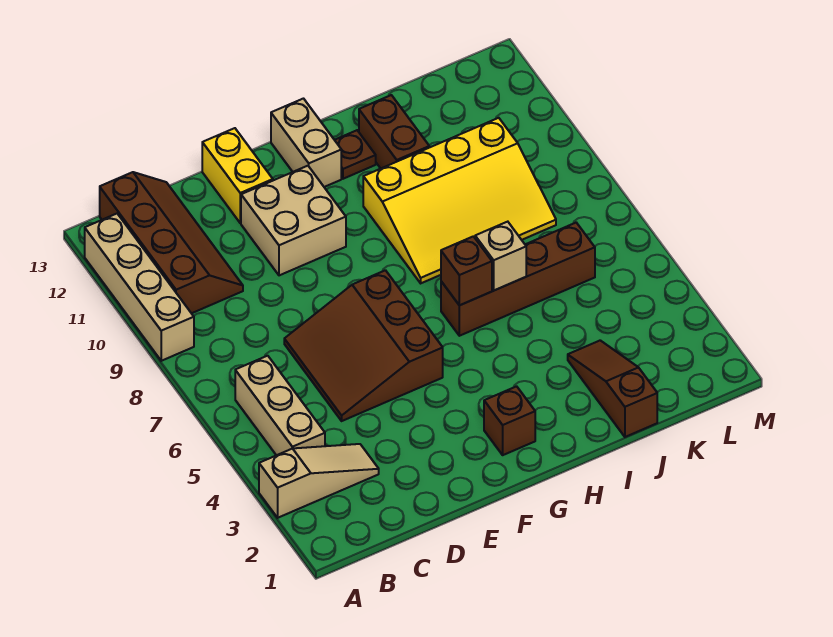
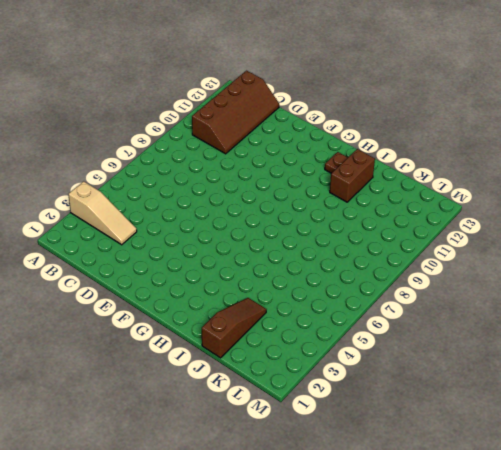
none -> tan 1x4 brick [85,214,194,361]
none -> tan 1x3 brick [235,356,325,455]
none -> brown 3x3 slope [284,270,443,421]

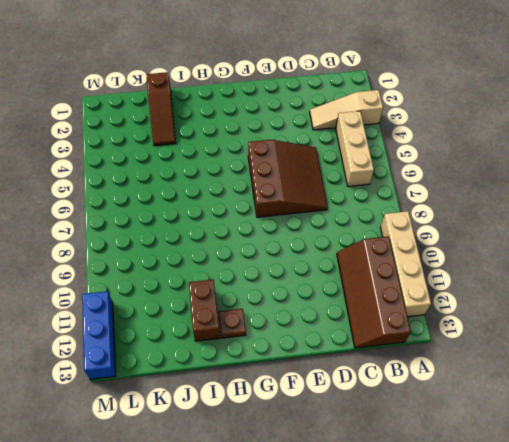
blue 1x3 brick [82,291,116,379] -> none
none -> tan 2x2 brick [241,166,346,275]
none -> yellow 1x2 brick [202,128,273,223]
none -> brown 1x1 brick [484,386,535,455]

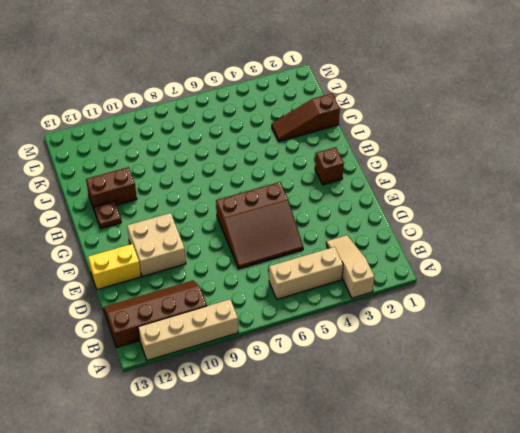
none -> tan 1x2 brick [271,99,341,187]
none -> brown 1x4 brick [441,223,595,336]
none -> yellow 3x4 slope [363,118,556,283]

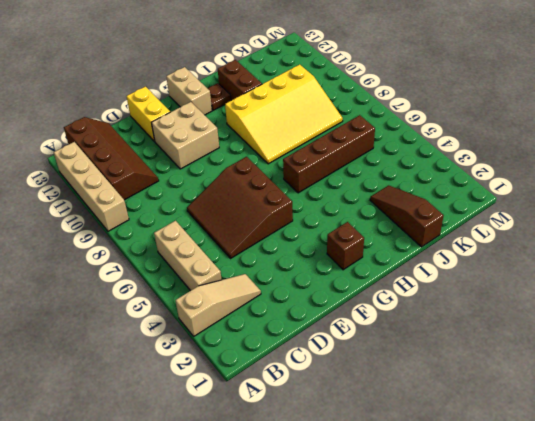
none -> brown 1x1 brick [441,236,492,305]
none -> tan 1x1 brick [475,222,526,290]

